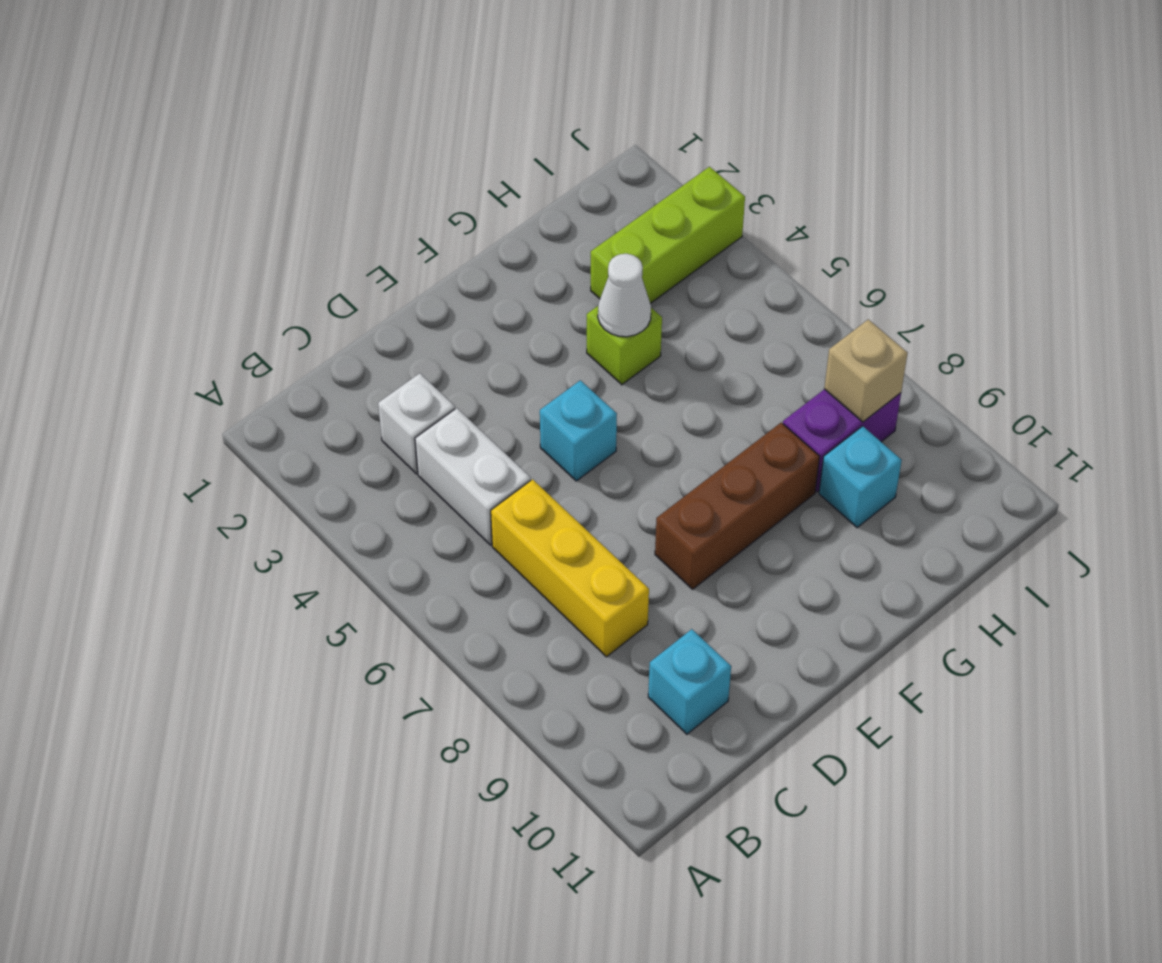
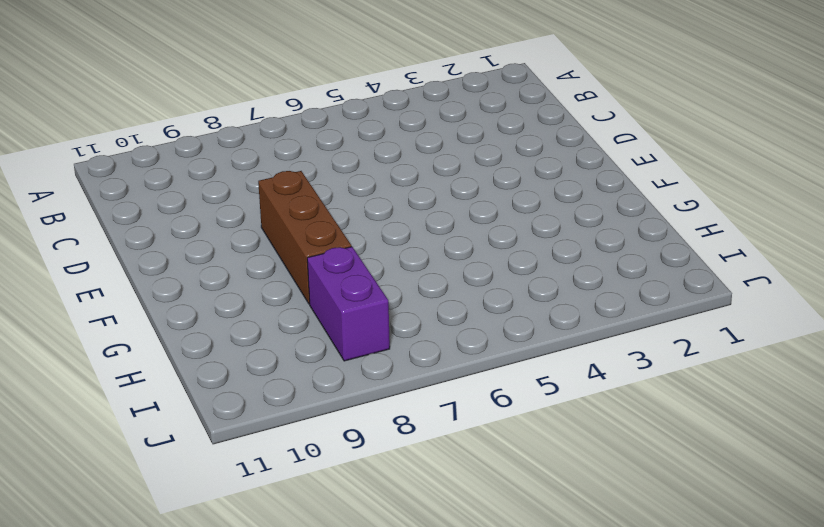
none -> white 1x1 brick [378,373,455,474]
none -> white 1x2 brick [415,408,531,545]
none -> yellow 1x3 brick [491,479,649,657]

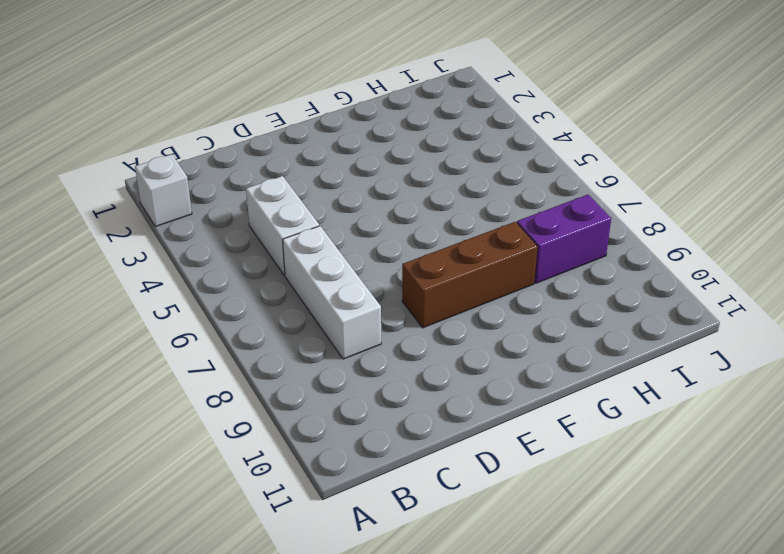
white 1x1 brick [135,154,192,227] -> white 1x1 brick moved to [378,373,455,474]
white 1x3 brick [283,226,381,359] -> yellow 1x3 brick [491,479,649,657]
none -> cyan 1x1 brick [648,629,731,734]
none -> cyan 1x1 brick [540,380,617,481]
none -> lime 1x1 brick [587,306,662,385]

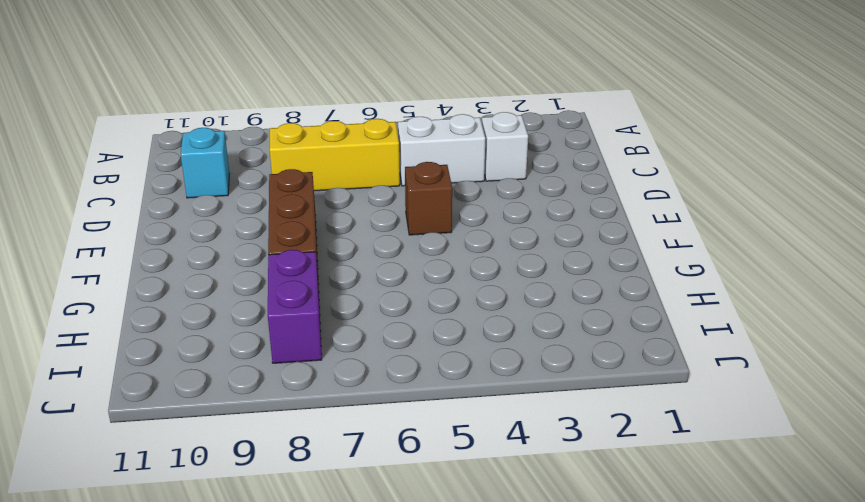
brown 1x1 brick [405,162,452,235] -> cyan 1x1 brick [540,380,617,481]
none -> lime 1x1 brick [587,306,662,385]
none -> lime 1x3 brick [591,167,745,303]
none -> cyan 1x1 brick [819,426,902,528]

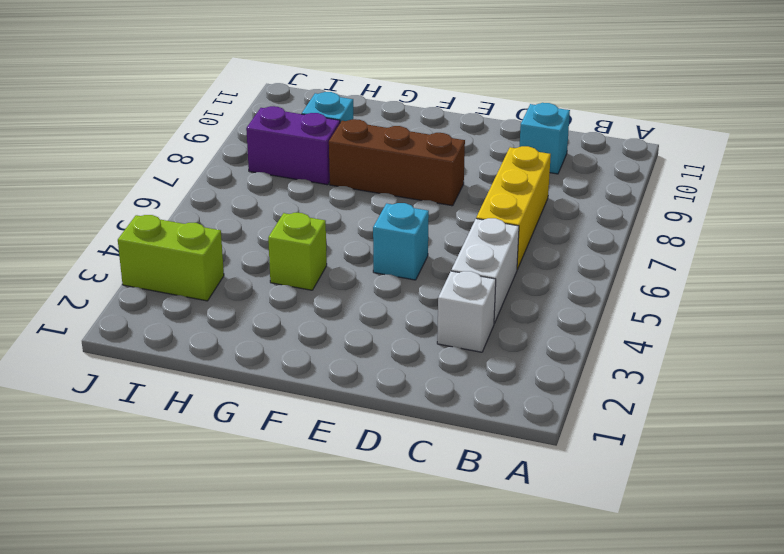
lime 1x2 brick [118,215,224,301] -> lime 1x3 brick [591,167,745,303]
none -> white 1x1 cone [598,254,651,337]
none -> tan 1x1 brick [824,319,908,422]

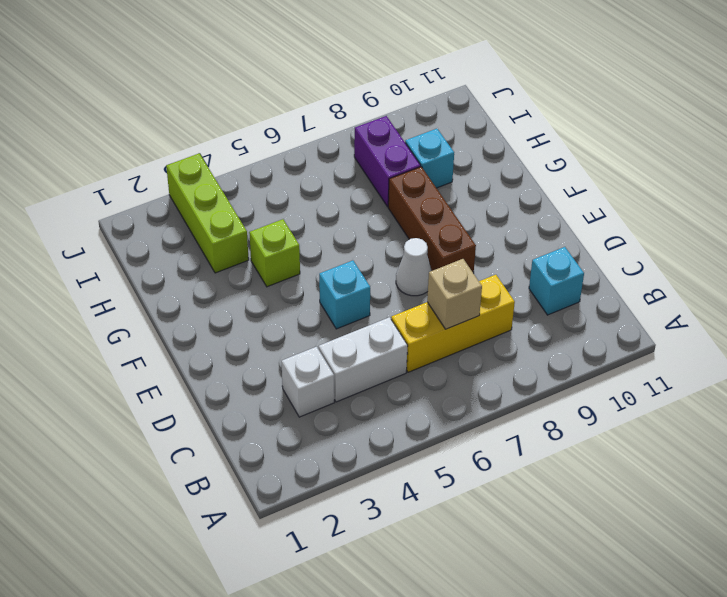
tan 1x1 brick [427,259,482,329] -> tan 1x1 brick moved to [824,319,908,422]
white 1x1 cone [396,238,432,296] -> white 1x1 cone moved to [598,254,651,337]

